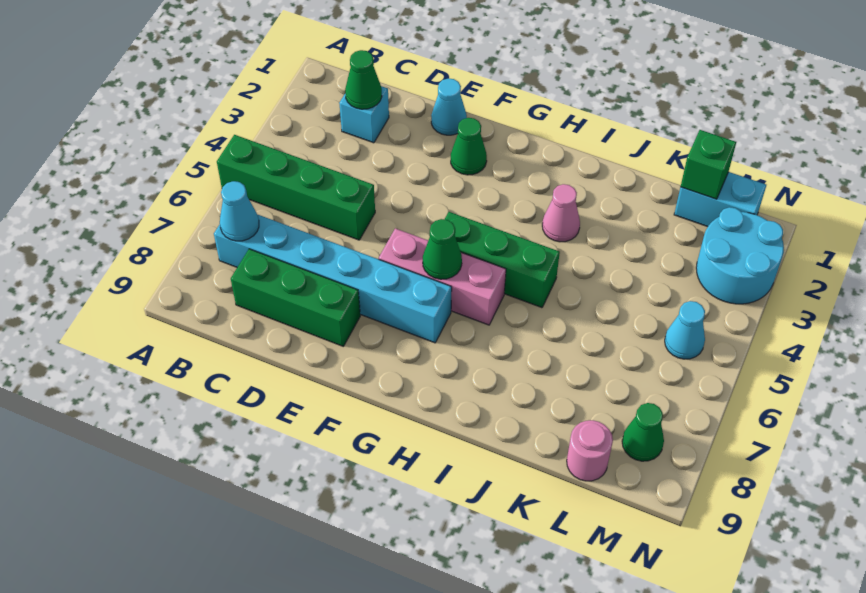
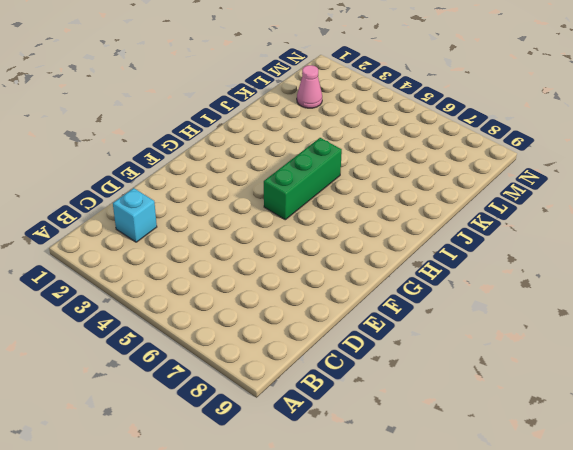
pink 1x1 cone [297,65,322,108] -> pink 1x1 cone moved to [542,184,580,242]
none -> green 1x4 brick [217,135,375,240]
none -> cyan 1x6 brick [214,215,452,343]
none -> green 1x3 brick [231,249,360,346]

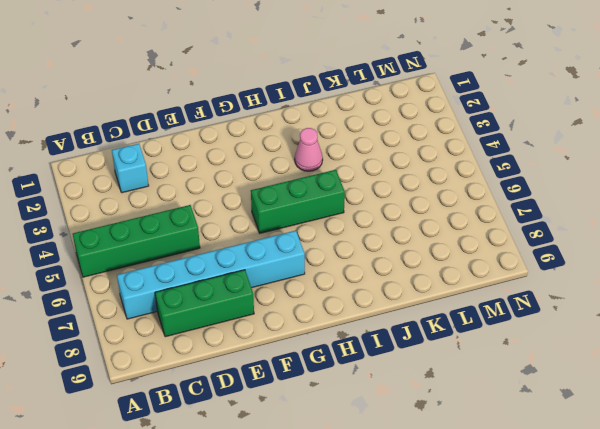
none -> cyan 1x1 cone [431,78,467,135]
none -> green 1x1 cone [451,118,487,175]
none -> pink 1x3 brick [379,228,506,325]

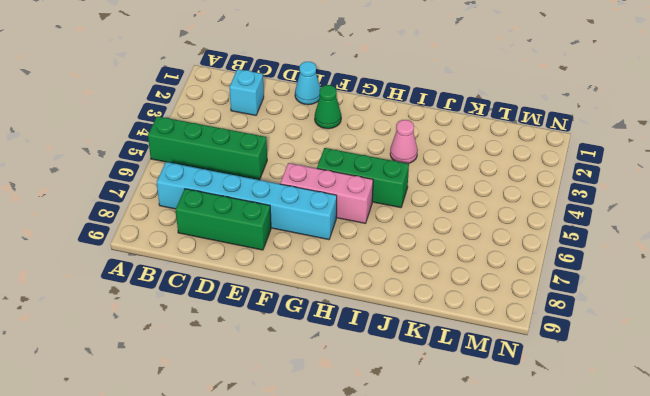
none -> cyan 1x2 brick [674,172,766,227]
none -> pink 1x1 round brick [567,420,613,481]
none -> cyan 2x2 round brick [696,207,784,304]

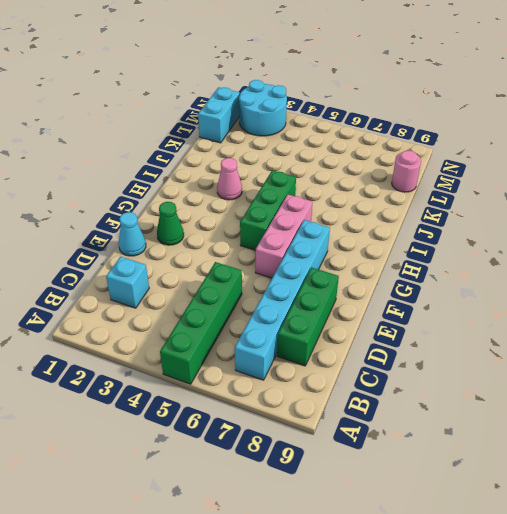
none -> cyan 1x1 cone [665,301,705,359]
none -> green 1x1 cone [622,403,664,461]
none -> cyan 1x1 cone [220,181,259,241]

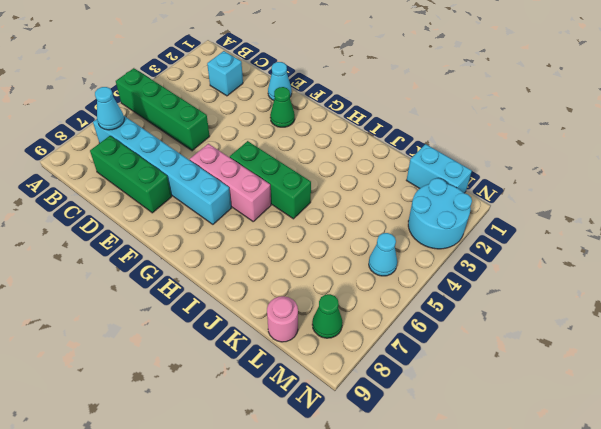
none -> pink 1x1 cone [542,184,580,242]
none -> green 1x1 cone [345,50,382,109]
none -> green 1x1 cone [423,219,462,279]

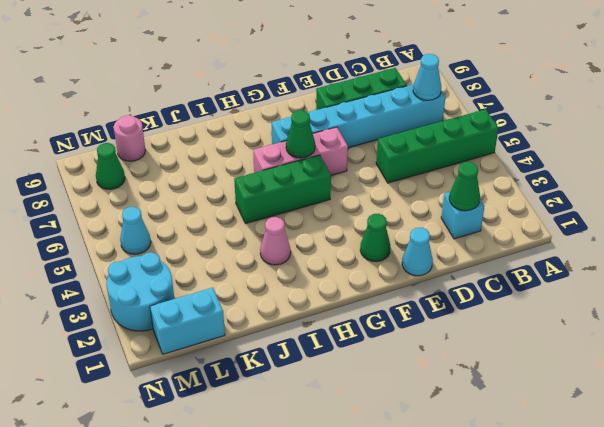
none -> green 1x1 brick [681,130,736,199]

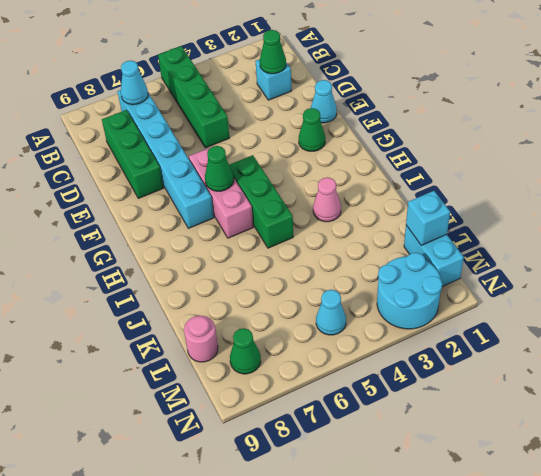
cyan 1x1 brick [406,191,450,245] -> green 1x1 brick [681,130,736,199]

